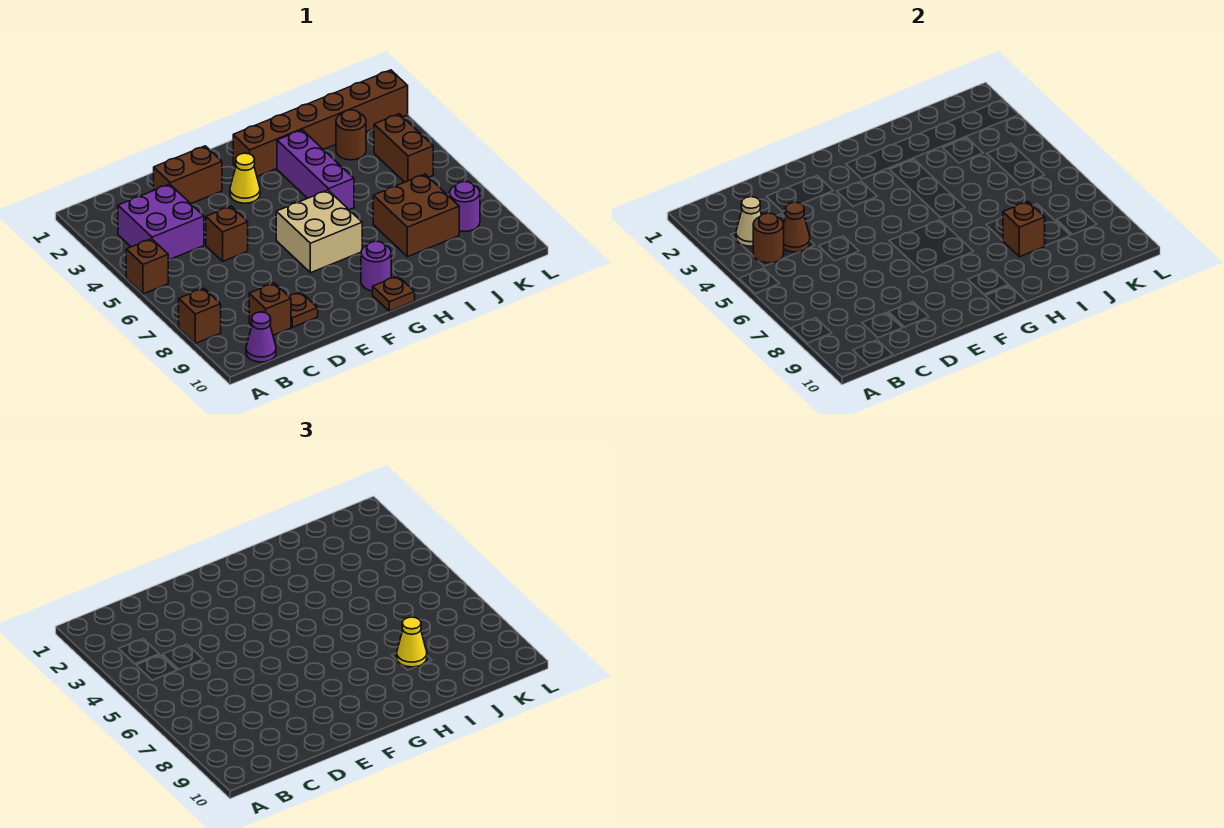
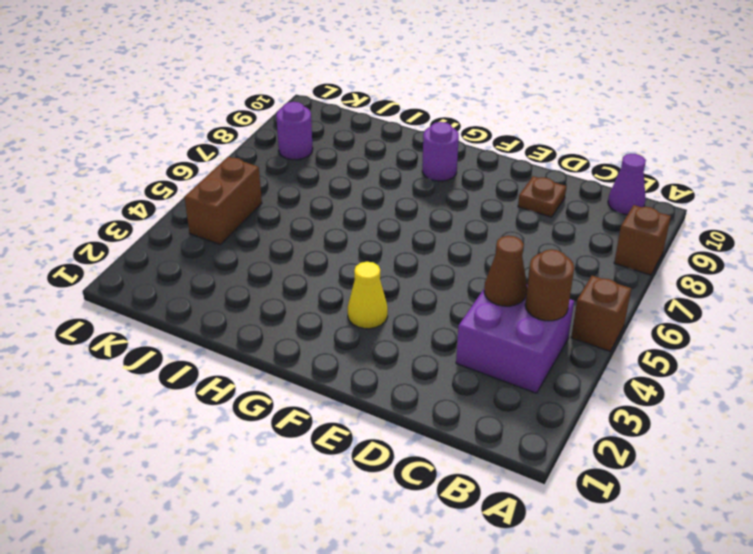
none -> brown 1x1 brick [249,283,291,335]
none -> brown 1x2 brick [154,146,222,204]
none -> brown 1x1 brick [206,206,248,261]

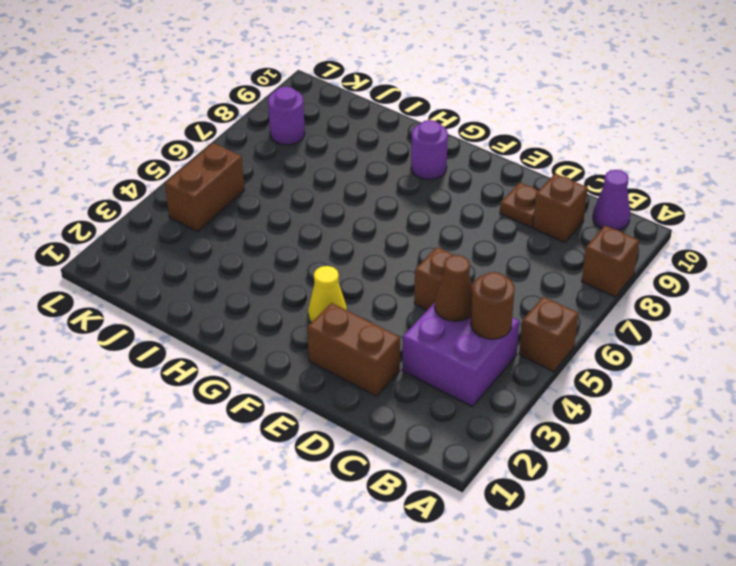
none -> tan 2x2 brick [276,190,362,273]
none -> brown 1x6 brick [233,70,408,176]
none -> brown 1x1 plate [373,276,415,311]

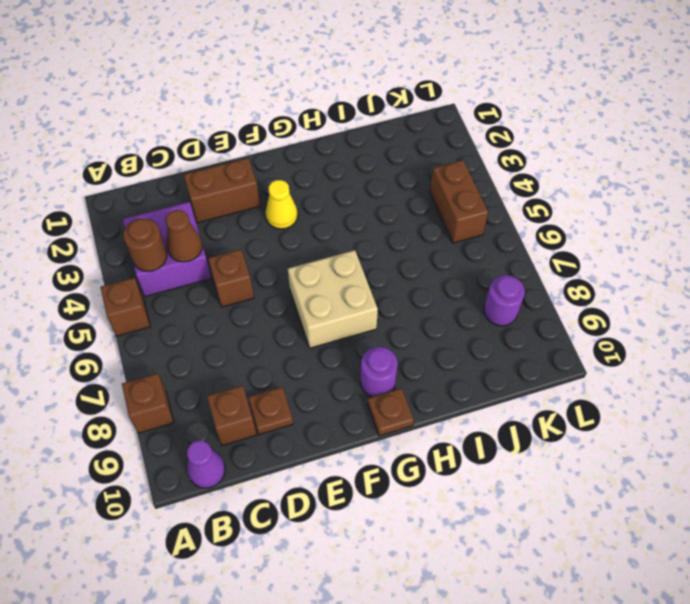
none -> brown 1x6 brick [233,70,408,176]
none -> purple 1x3 brick [277,130,354,210]
none -> brown 2x2 brick [373,174,459,257]

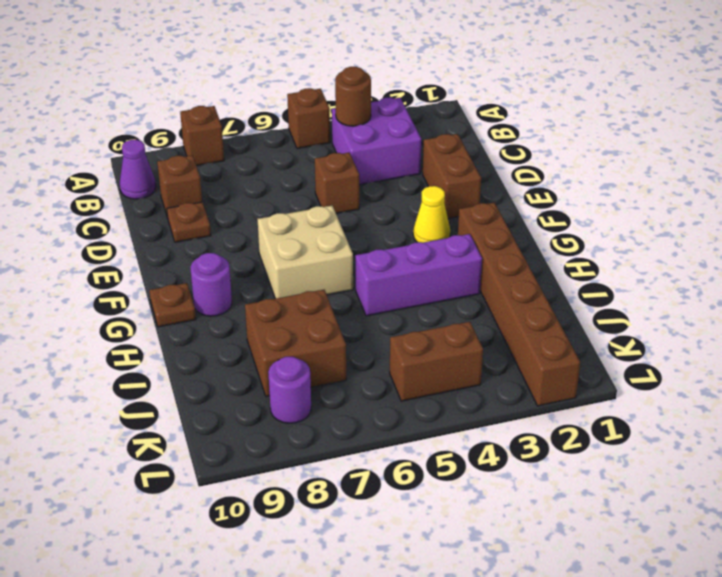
none -> brown 1x1 round brick [336,110,366,160]
none -> tan 1x1 cone [736,197,761,246]
none -> brown 1x1 cone [783,202,810,252]

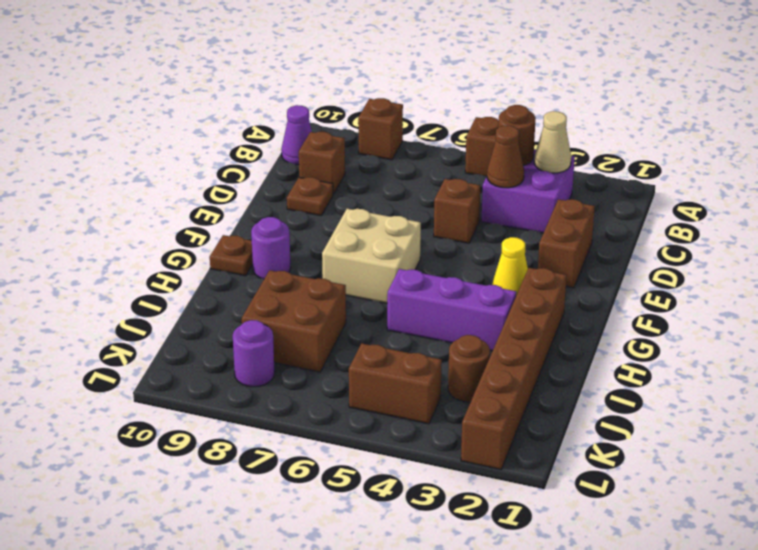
none -> brown 1x1 brick [1003,202,1045,257]
none -> yellow 1x1 cone [397,617,427,667]

